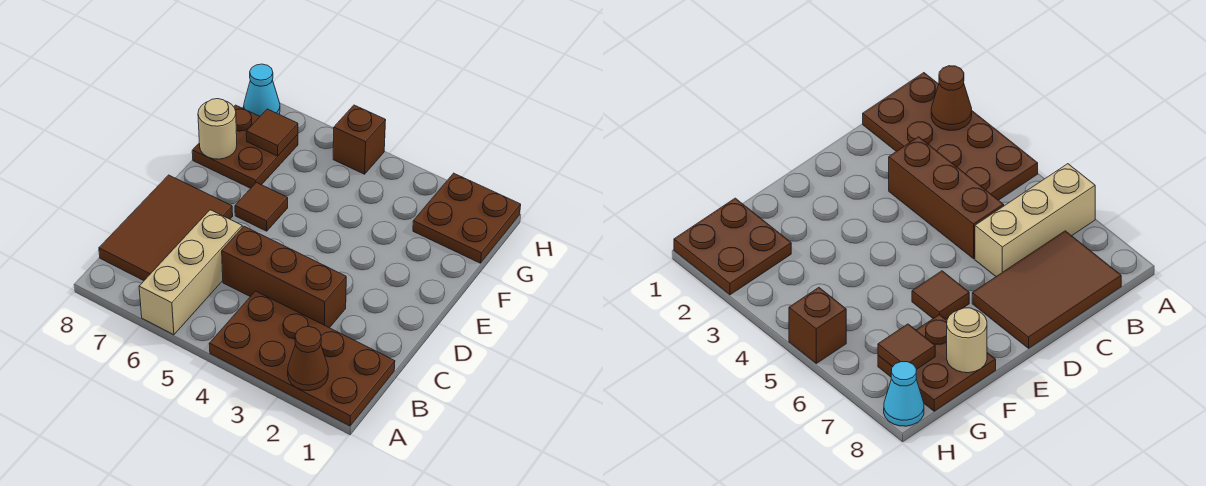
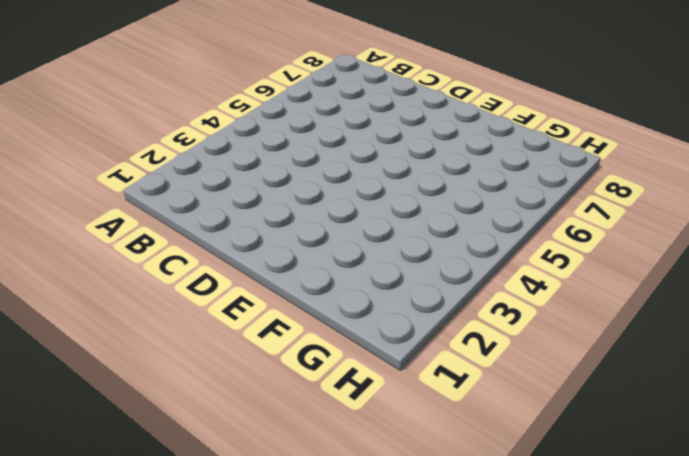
none -> brown 2x4 plate [209,291,395,426]
none -> tan 1x3 brick [139,210,242,335]
none -> brown 2x3 tile [99,175,233,281]

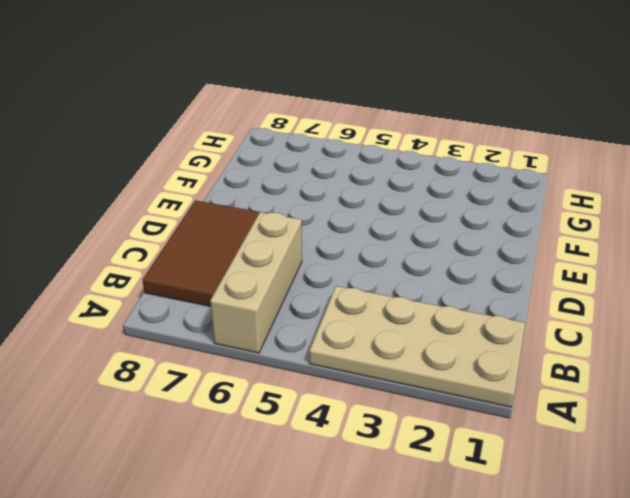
tan 2x4 plate [309,286,525,407] -> brown 2x4 plate [209,291,395,426]
none -> brown 1x3 brick [222,226,346,328]
none -> brown 1x1 tile [235,182,288,231]
none -> brown 2x2 plate [192,105,298,188]

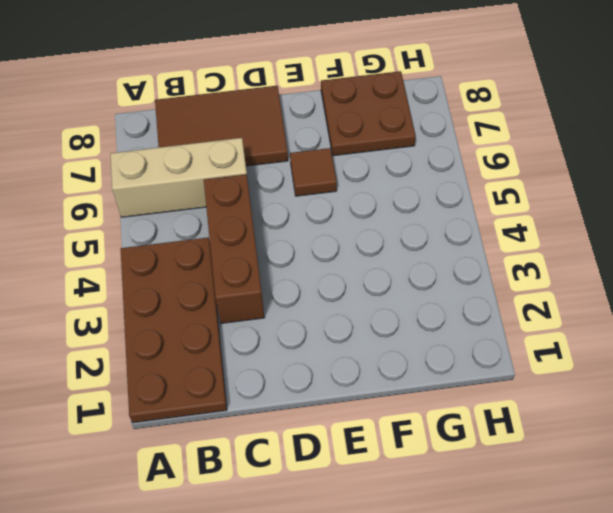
none -> brown 2x2 plate [413,173,521,263]
none -> brown 1x1 brick [333,105,386,174]
none -> cyan 1x1 cone [244,64,280,116]

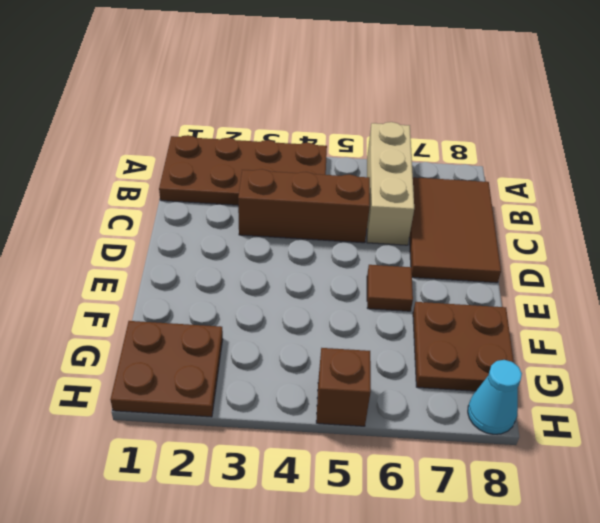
none -> brown 1x1 cone [288,326,328,391]
none -> tan 1x1 round brick [198,99,237,159]
none -> brown 1x1 tile [246,109,298,156]

